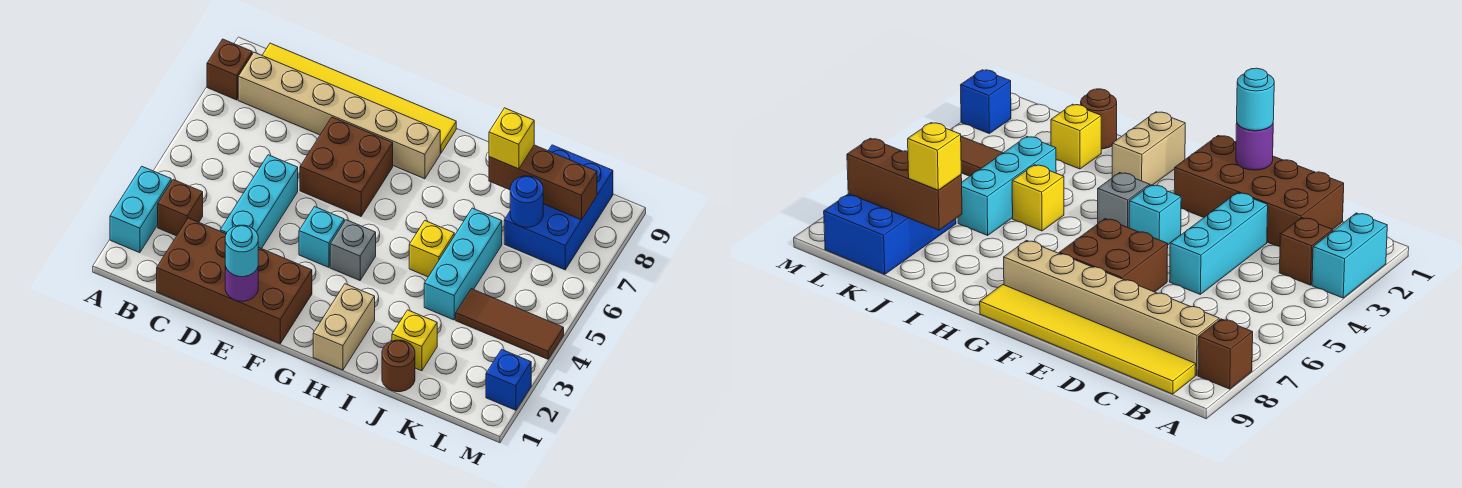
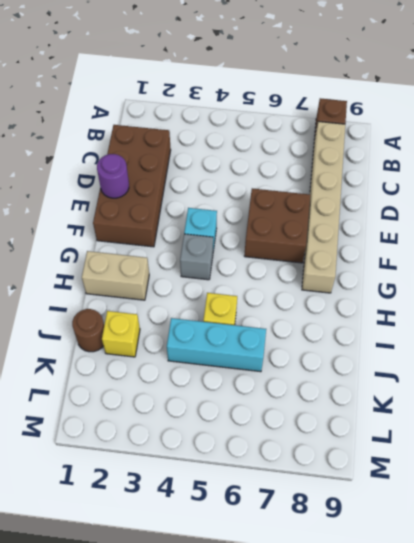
none -> cyan 1x2 brick [110,167,171,253]
none -> brown 1x1 brick [158,180,203,236]
none -> yellow 1x6 tile [262,43,456,153]

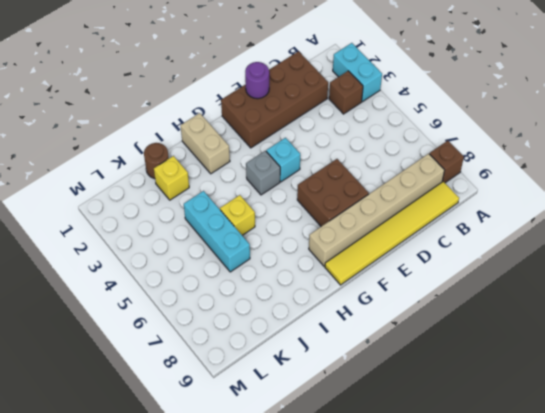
none -> cyan 1x3 brick [220,155,298,249]
none -> brown 1x3 tile [456,289,564,359]
none -> blue 2x3 brick [504,145,613,270]

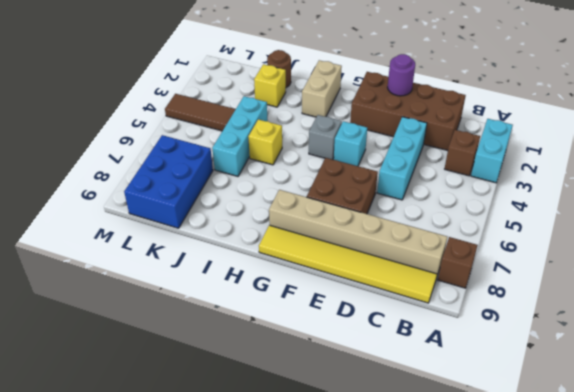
none -> blue 1x1 brick [486,349,531,410]
none -> brown 1x3 brick [489,145,597,220]
none -> blue 1x1 round brick [510,176,543,227]

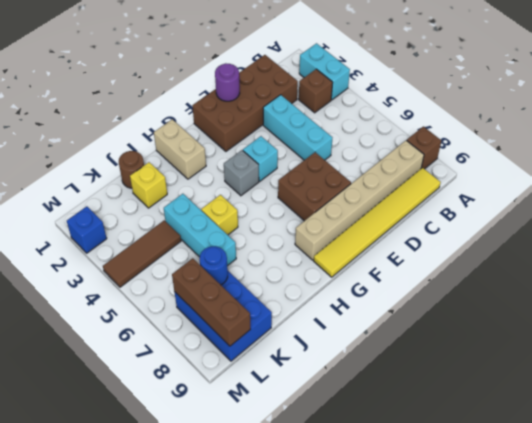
brown 1x3 brick [172,258,250,346] -> brown 1x3 brick turned to [489,145,597,220]
none -> cyan 1x1 round brick [225,225,258,277]
none -> yellow 1x1 brick [489,108,534,169]

